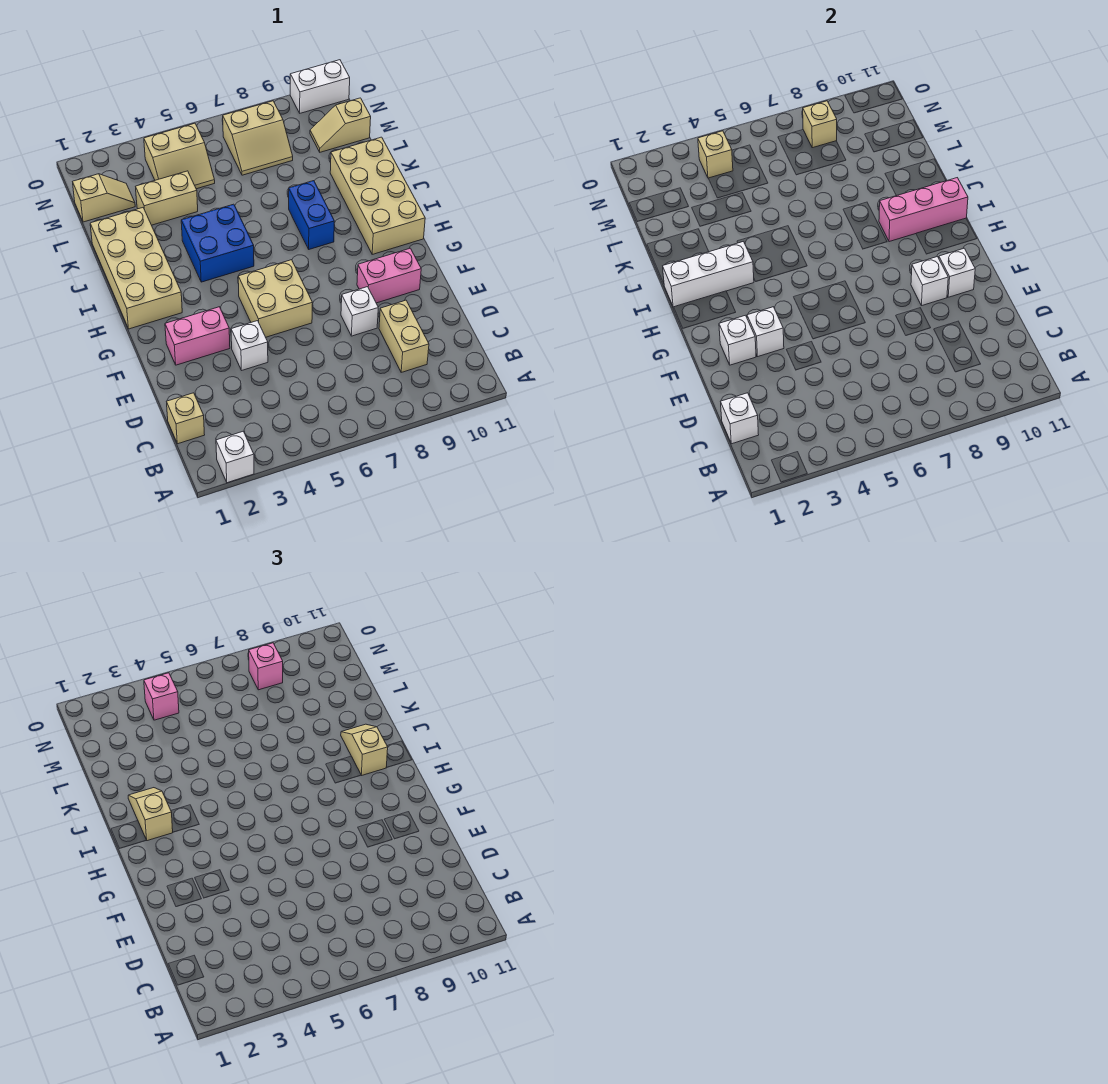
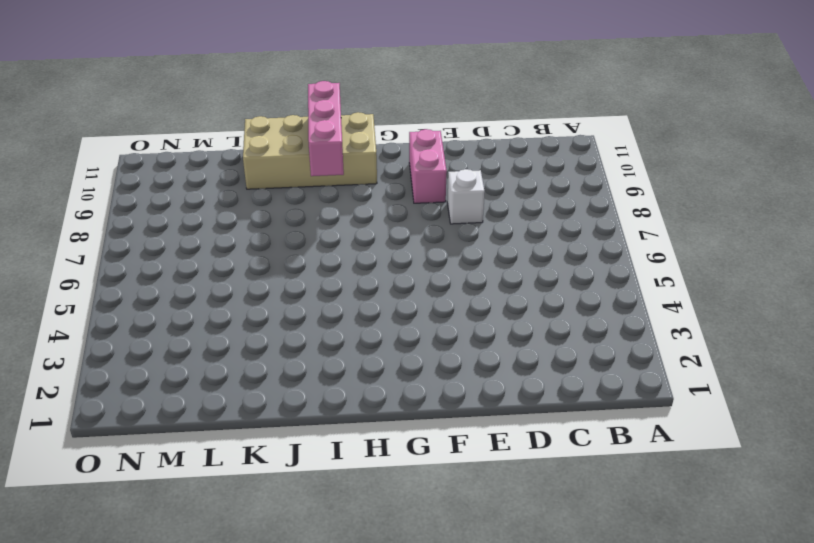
none -> white 1x1 brick [216,432,254,483]
none -> tan 1x1 brick [167,393,205,444]
none -> tan 1x2 brick [379,300,429,372]
none -> white 1x1 brick [231,321,268,370]

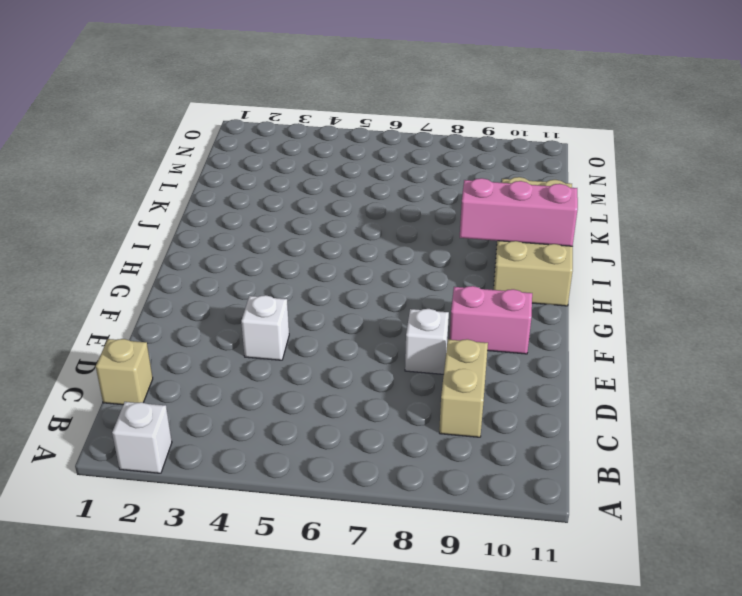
none -> pink 1x2 brick [165,307,230,365]
none -> tan 2x2 brick [238,260,313,337]
none -> tan 2x4 brick [90,208,182,329]
none -> blue 2x2 brick [181,204,254,282]

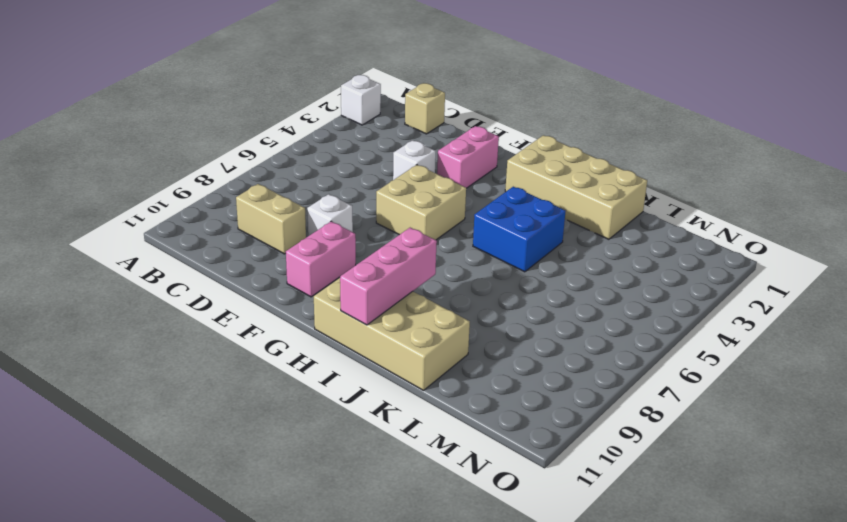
none -> blue 1x2 brick [289,181,334,249]
none -> tan 1x2 brick [136,171,198,225]
none -> tan 1x2 slope [73,174,135,222]
none -> tan 2x2 slope [144,123,215,189]

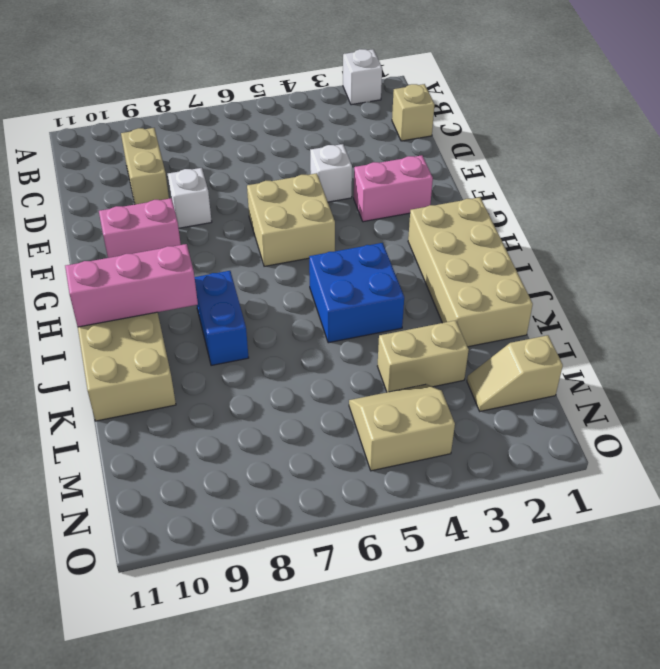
none -> tan 2x2 slope [222,101,293,175]
none -> tan 1x2 slope [310,98,371,152]
none -> white 1x2 brick [290,60,350,113]
none -> white 1x1 brick [721,393,759,444]

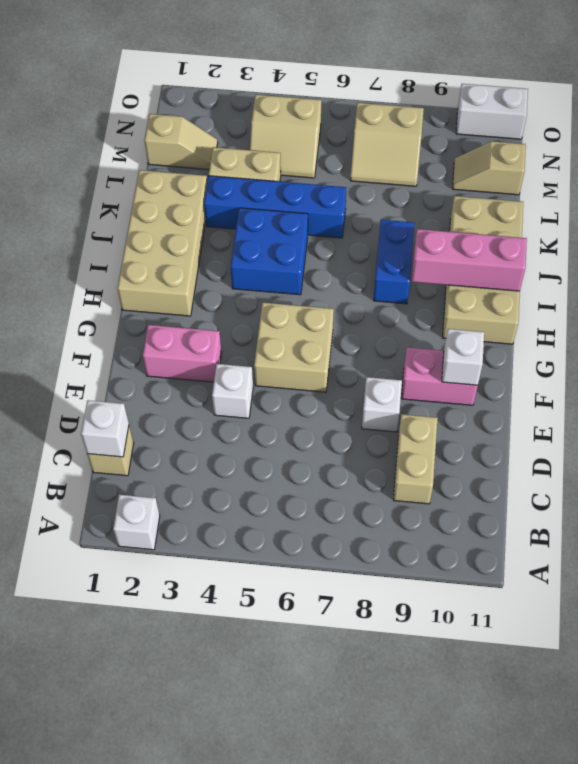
blue 1x4 brick [204,176,346,238] -> none
none -> white 1x1 brick [719,315,756,365]
none -> white 1x1 brick [747,307,784,356]
none -> white 1x1 brick [911,257,948,306]
none -> white 1x3 brick [663,242,754,307]

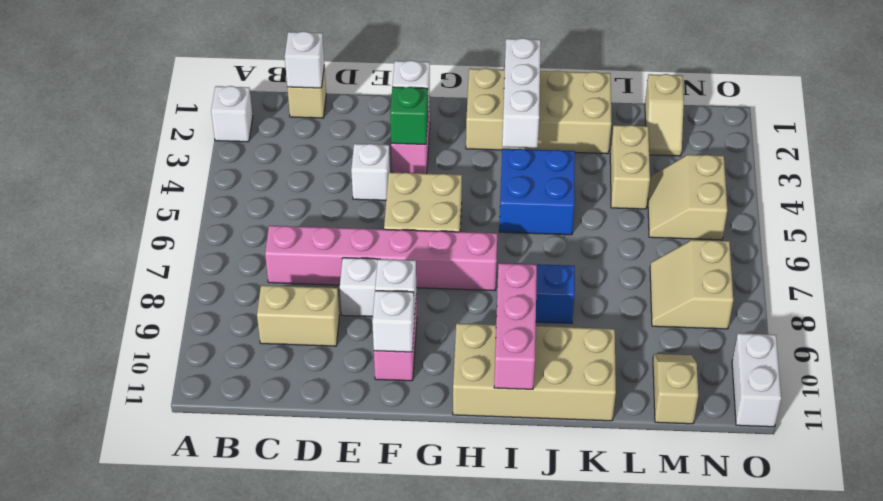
pink 1x6 brick [265,226,497,291] -> none
green 1x1 brick [390,87,428,144] -> white 1x1 brick [747,307,784,356]
none -> tan 1x1 brick [698,131,733,178]
none -> tan 1x1 brick [803,101,837,148]
none -> tan 1x2 slope [128,788,173,841]
none -> tan 1x2 slope [341,724,388,776]

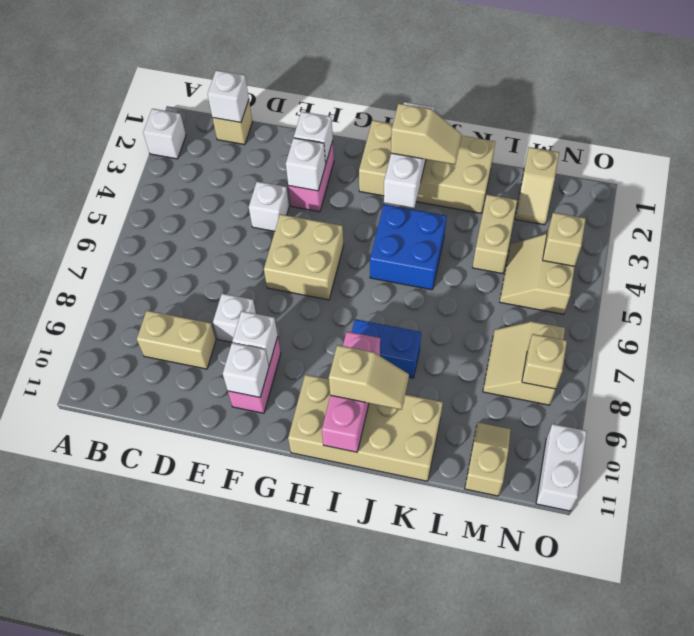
none -> pink 1x1 brick [144,673,179,720]
none -> pink 1x1 brick [249,643,283,690]

